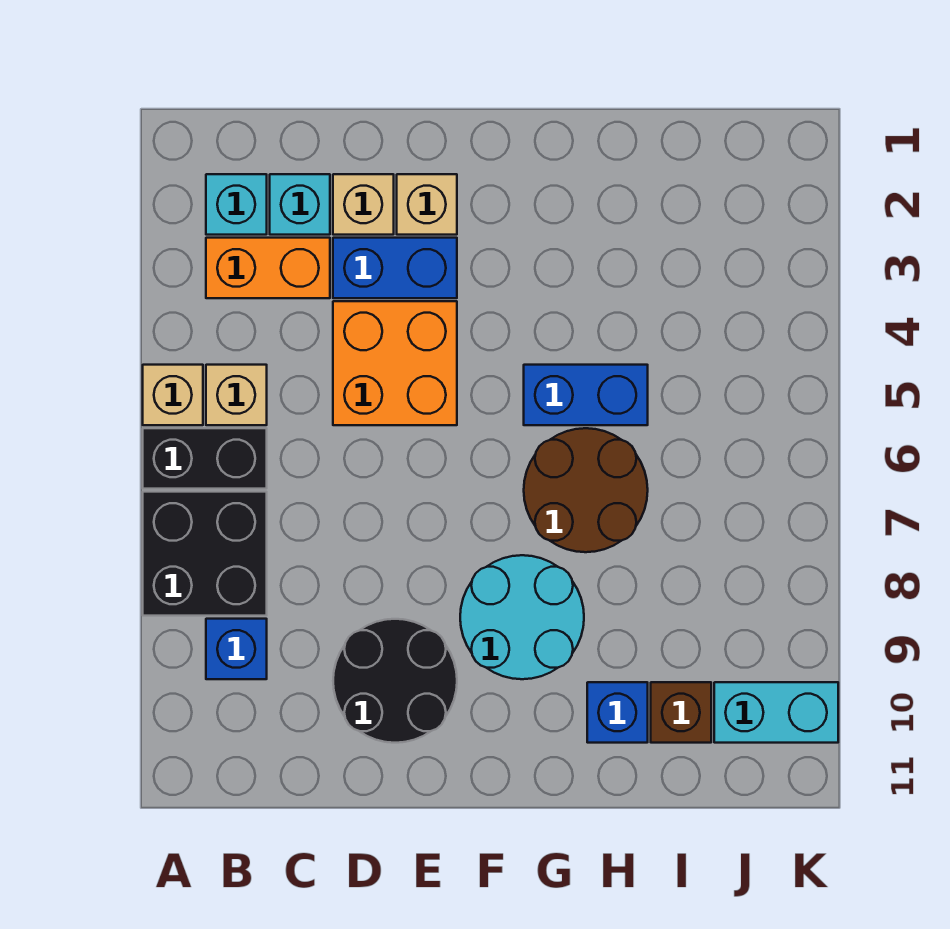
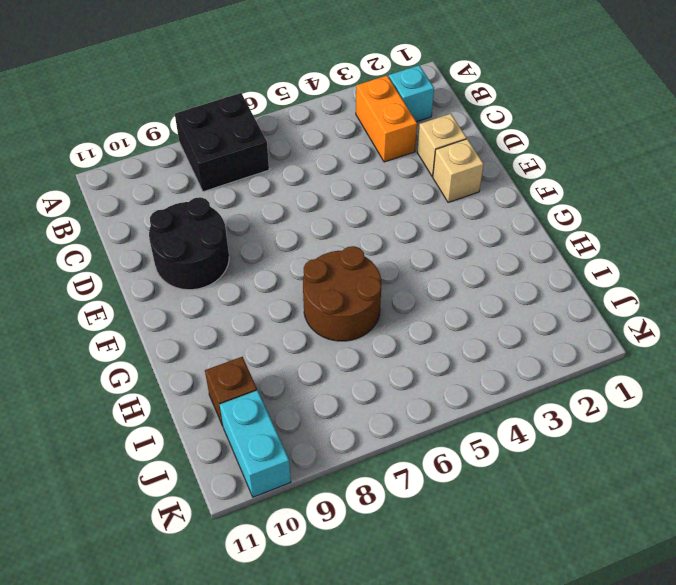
none -> tan 1x1 brick [143,365,203,425]
none -> black 1x2 brick [143,428,267,489]
none -> tan 1x1 brick [206,365,267,425]

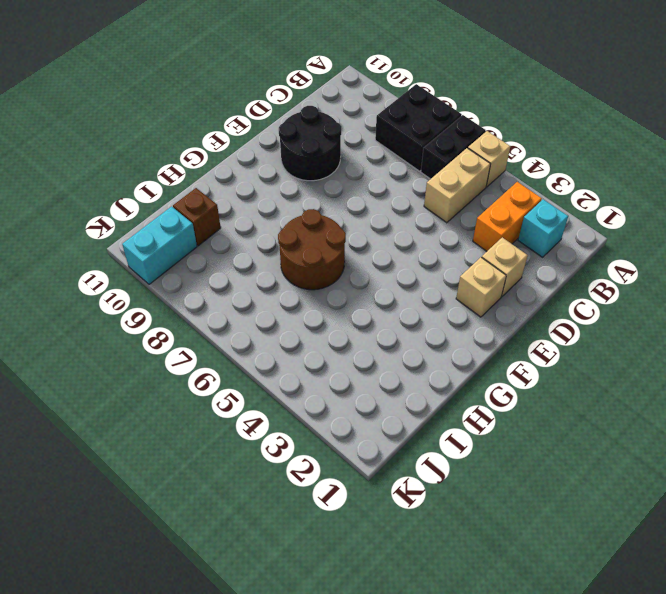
tan 1x2 brick [424,148,490,223] -> tan 1x1 brick [206,365,267,425]
none -> blue 1x1 brick [206,619,267,679]
none -> cyan 1x1 brick [270,174,330,235]
none -> blue 1x2 brick [333,238,457,298]

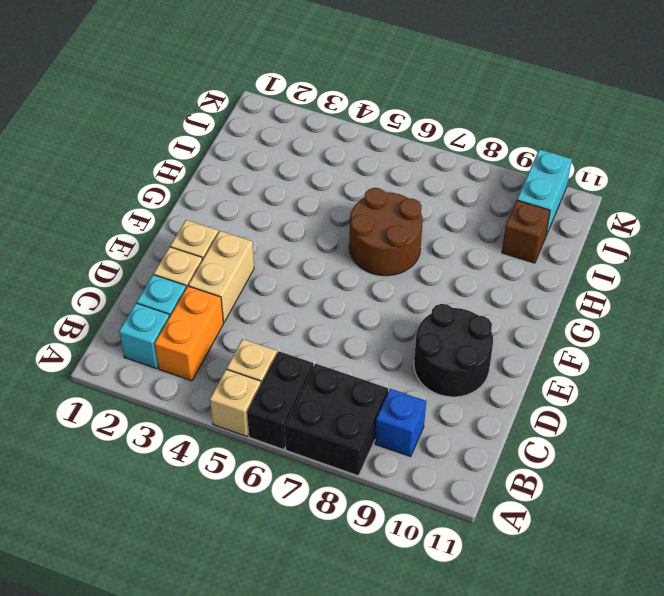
tan 1x2 brick [189,231,254,322] -> blue 1x2 brick [333,238,457,298]
none -> orange 2x2 brick [333,301,457,425]
none -> cyan 2x2 round brick [460,555,584,679]
none -> blue 1x2 brick [524,365,648,425]

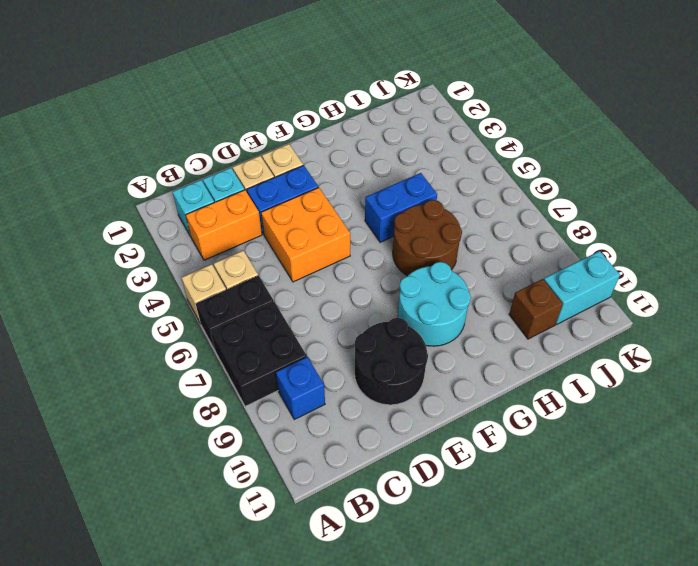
none -> blue 1x1 brick [587,682,648,743]

